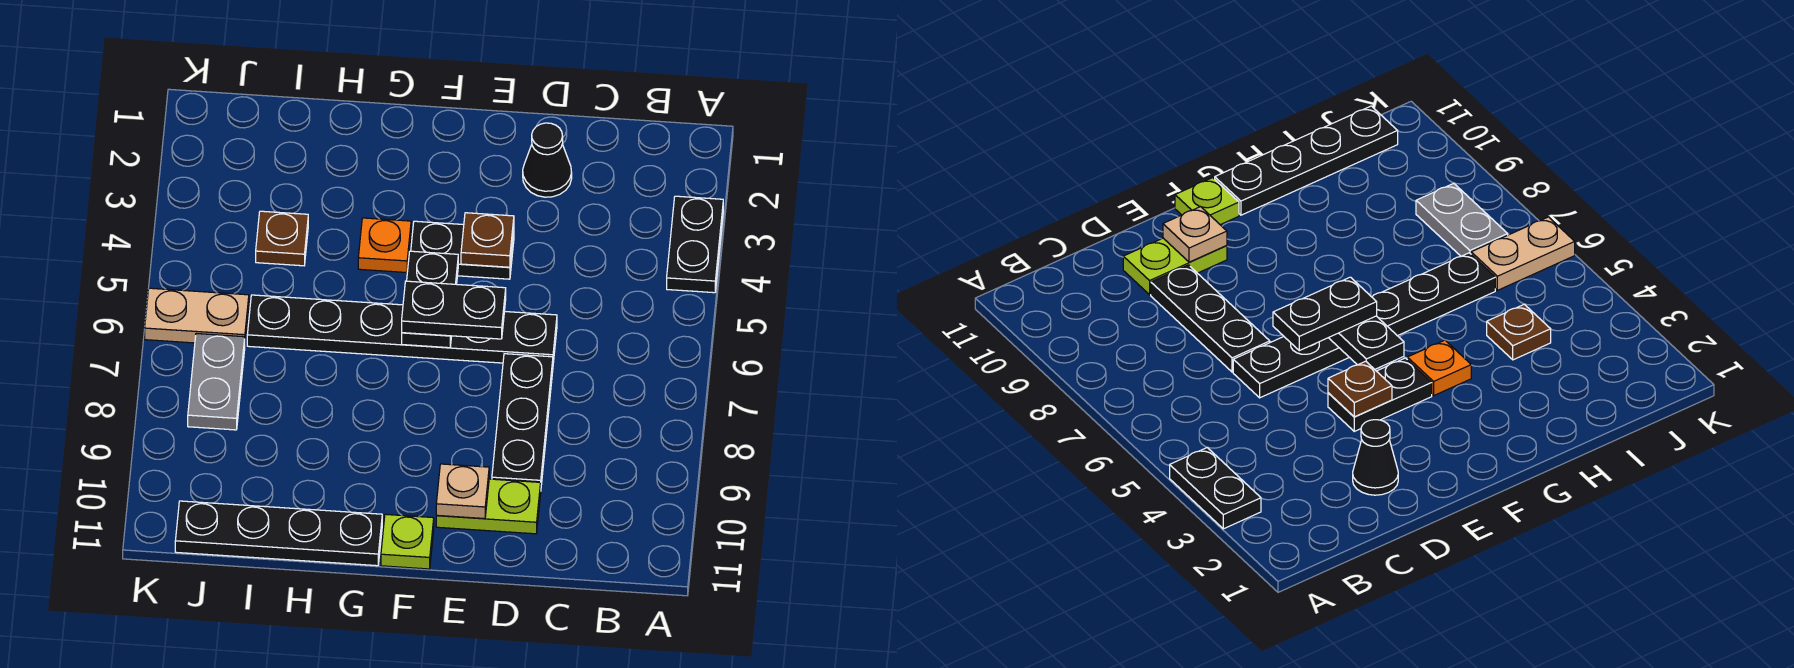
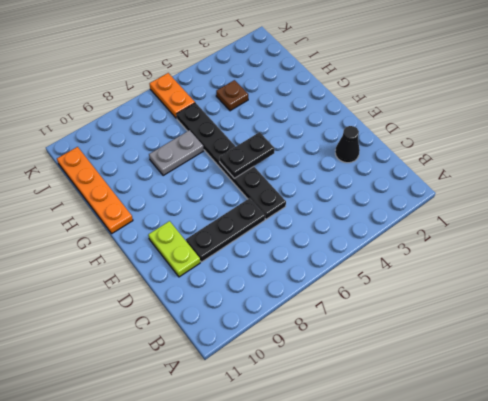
orange 1x4 plate [57,147,133,234] -> black 1x4 plate [175,501,382,566]
grey 1x2 plate [149,130,204,176] -> grey 1x2 plate moved to [188,334,245,430]
orange 1x2 plate [149,73,195,119] -> tan 1x2 plate [145,288,249,343]
none -> black 1x2 plate [667,196,723,293]
none -> black 1x2 plate [411,221,514,279]
none -> lime 1x1 plate [381,514,434,569]

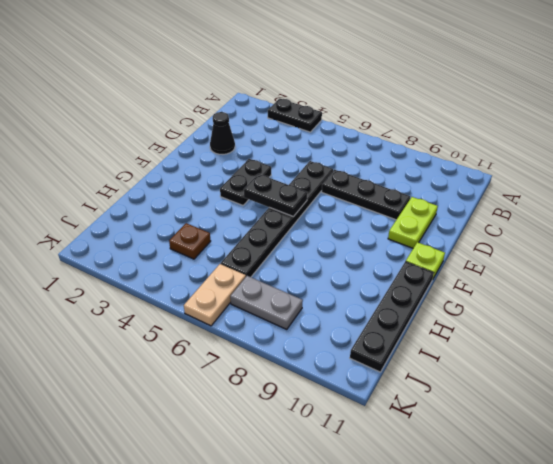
none -> orange 1x1 plate [358,218,411,273]
none -> brown 1x1 plate [461,213,514,267]
none -> tan 1x1 plate [436,464,489,519]

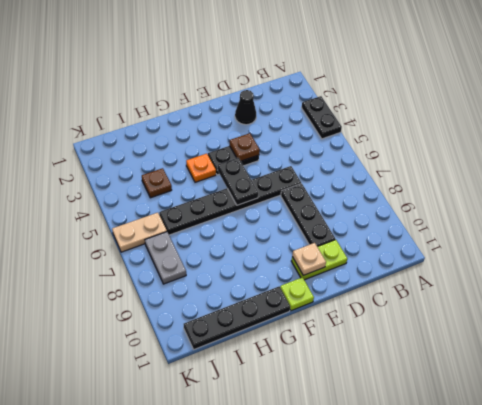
none -> black 1x2 plate [402,281,506,339]

